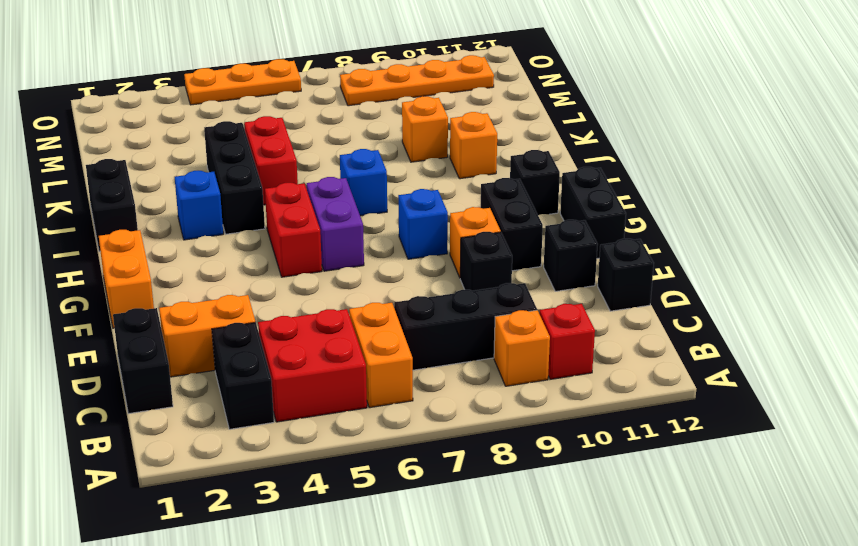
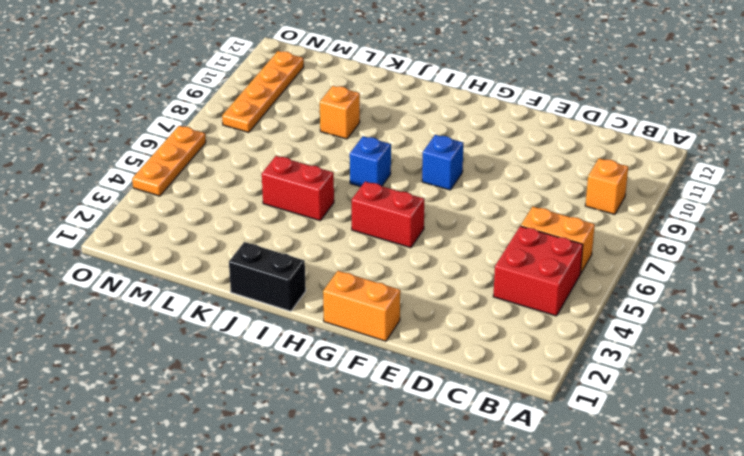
none -> black 1x2 brick [212,322,274,429]
none -> red 1x1 brick [540,304,595,379]
none -> black 1x2 brick [113,308,173,414]

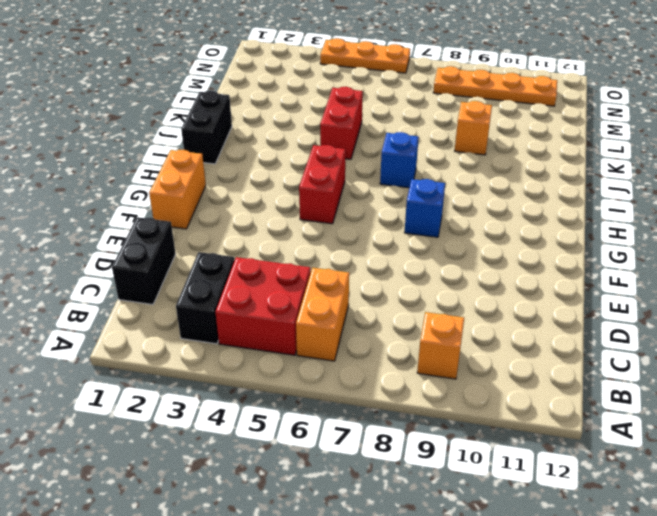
none -> red 1x1 brick [540,304,595,379]
none -> black 1x3 brick [394,283,537,370]
none -> orange 1x2 brick [159,295,255,377]

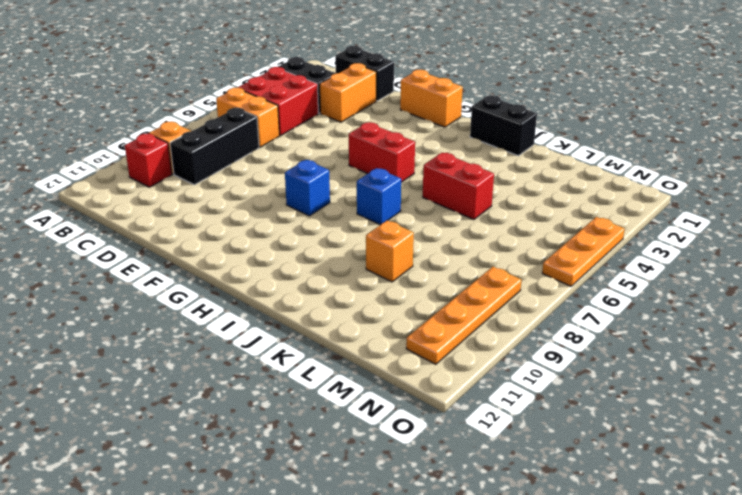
none -> black 1x1 brick [598,239,654,311]
none -> black 1x1 brick [460,232,512,291]
none -> black 1x1 brick [544,220,598,291]

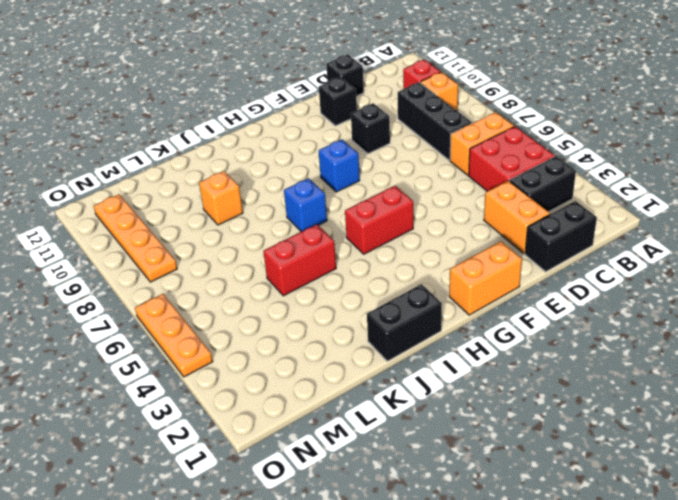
none -> orange 1x1 brick [450,207,501,277]
none -> black 1x2 brick [481,178,543,271]
none -> black 1x2 brick [560,167,626,258]

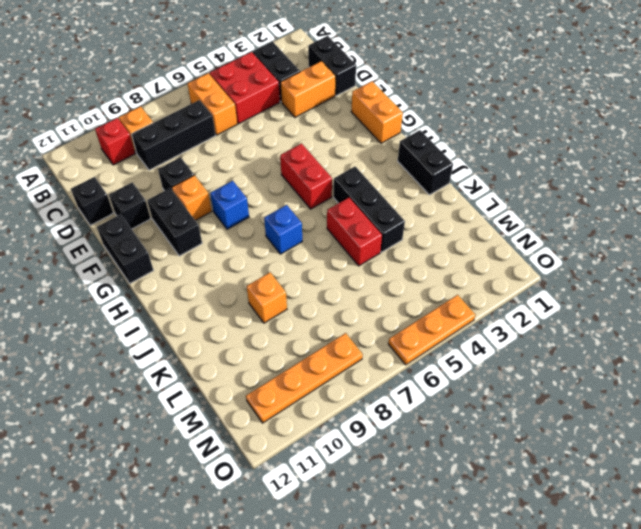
none -> purple 1x2 brick [307,177,364,271]
none -> black 1x1 brick [510,150,560,215]
none -> blue 1x1 brick [175,171,223,240]

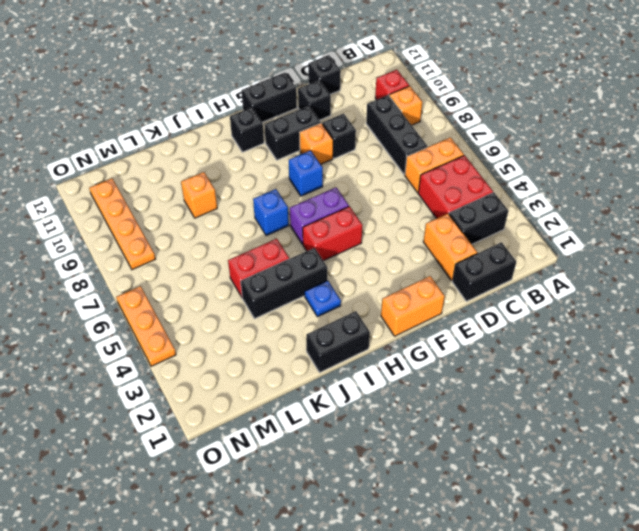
blue 1x1 plate [305,280,341,317] -> blue 1x1 brick [175,171,223,240]
none -> orange 1x1 brick [450,112,497,179]

